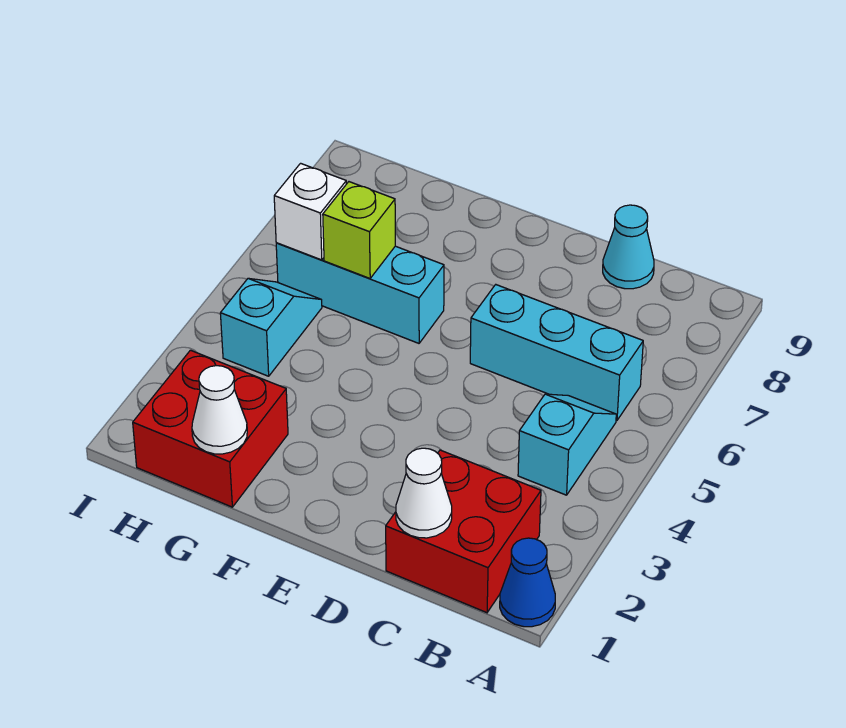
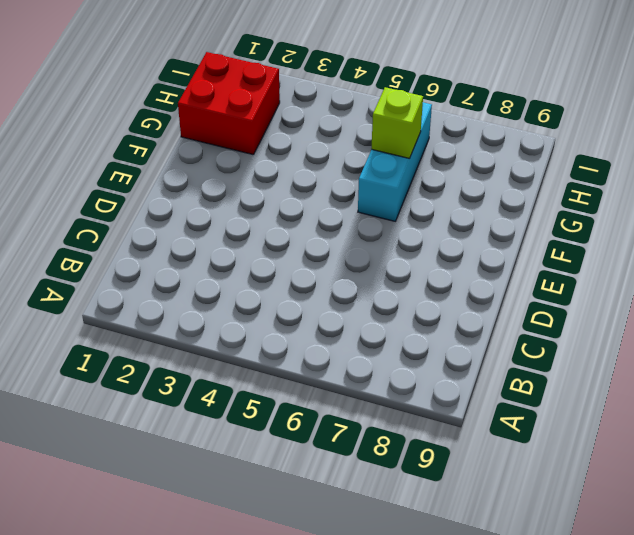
none -> blue 1x1 cone [500,538,555,627]
none -> red 2x2 brick [386,450,541,613]
none -> cyan 1x2 slope [518,394,616,495]

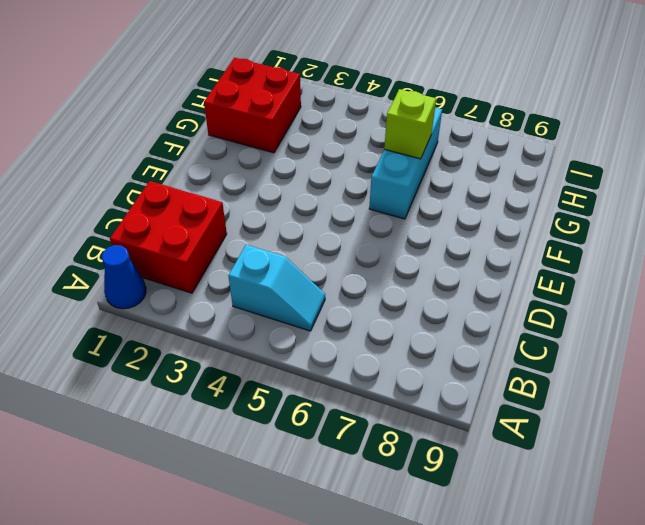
none -> cyan 1x3 brick [470,285,643,421]
none -> cyan 1x1 cone [603,205,654,289]
none -> cyan 1x2 slope [220,278,322,376]

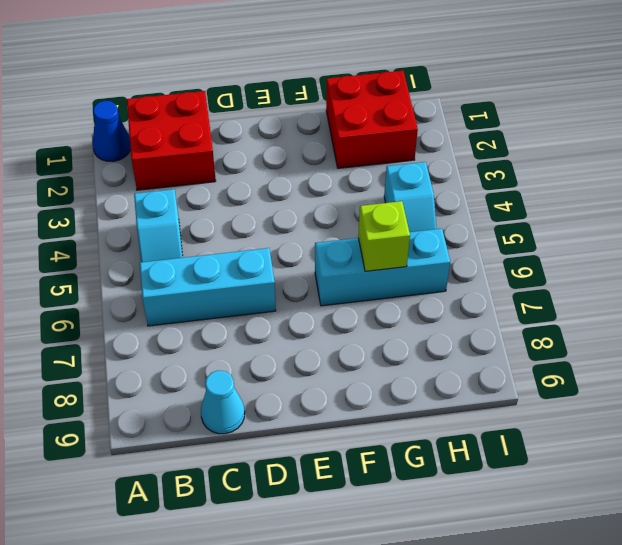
none -> white 1x1 cone [396,448,452,538]
none -> white 1x1 cone [192,366,247,454]
none -> white 1x1 brick [274,163,346,260]

